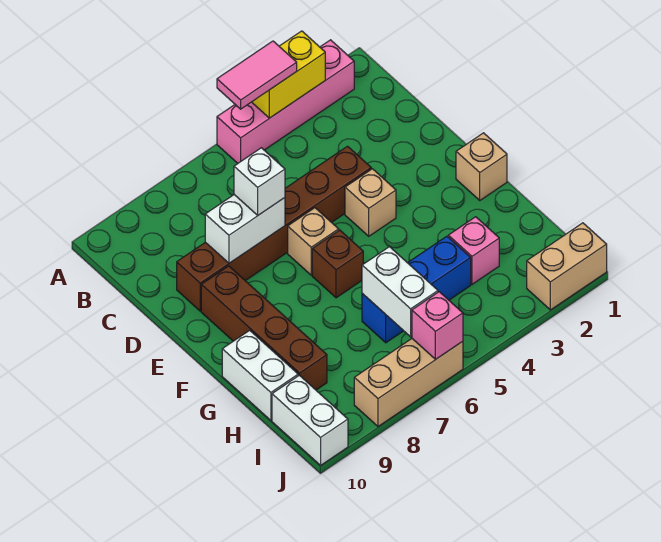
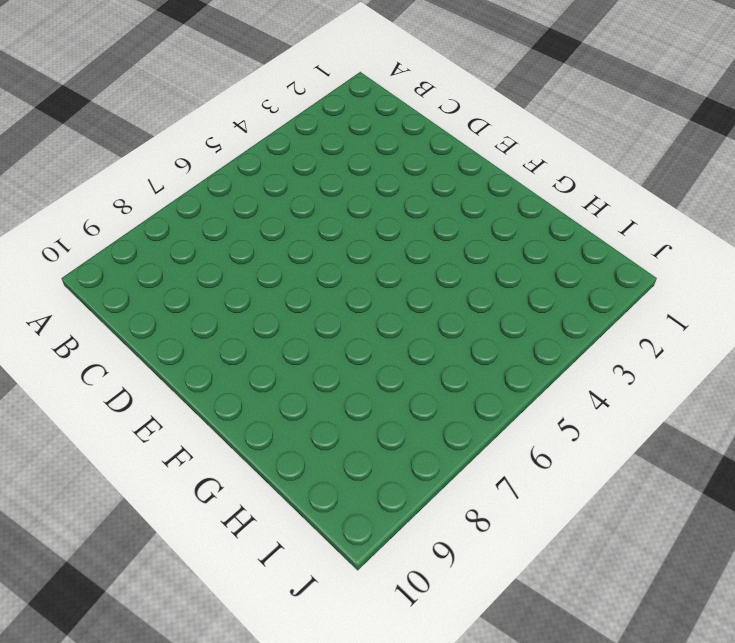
none -> pink 1x4 brick [217,40,354,163]
none -> brown 1x6 brick [177,146,371,311]
none -> tan 1x1 brick [345,169,396,236]

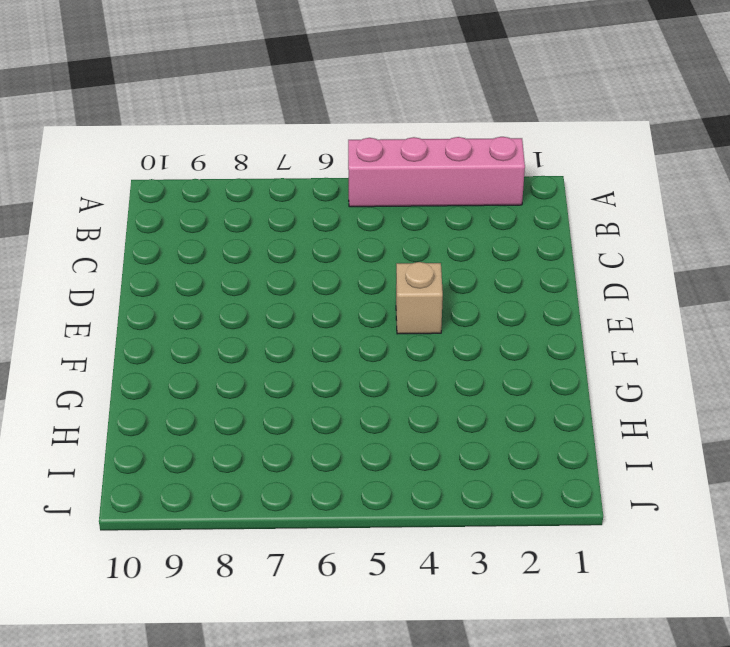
none -> brown 1x6 brick [177,146,371,311]
none -> tan 1x1 brick [288,208,339,275]
none -> brown 1x4 brick [201,266,327,390]

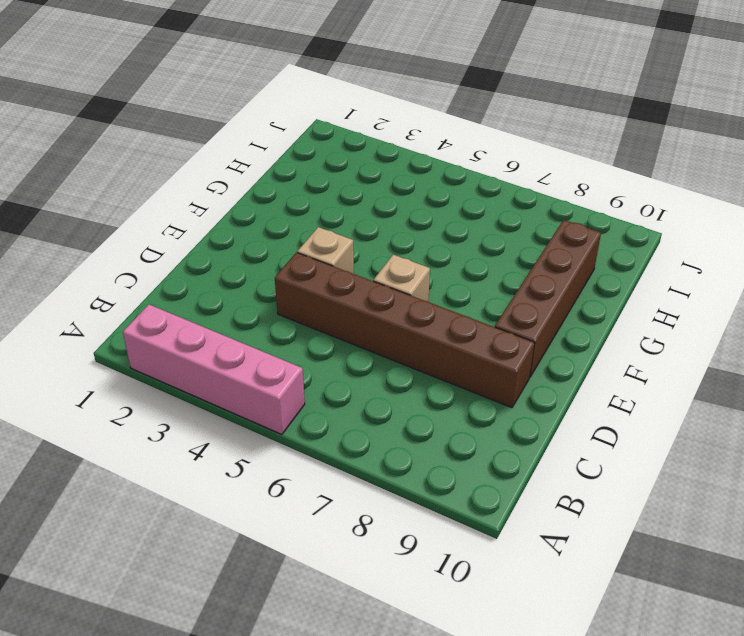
none -> tan 1x1 brick [456,133,507,200]
none -> brown 1x1 brick [312,230,363,298]
none -> white 1x2 brick [222,330,298,420]

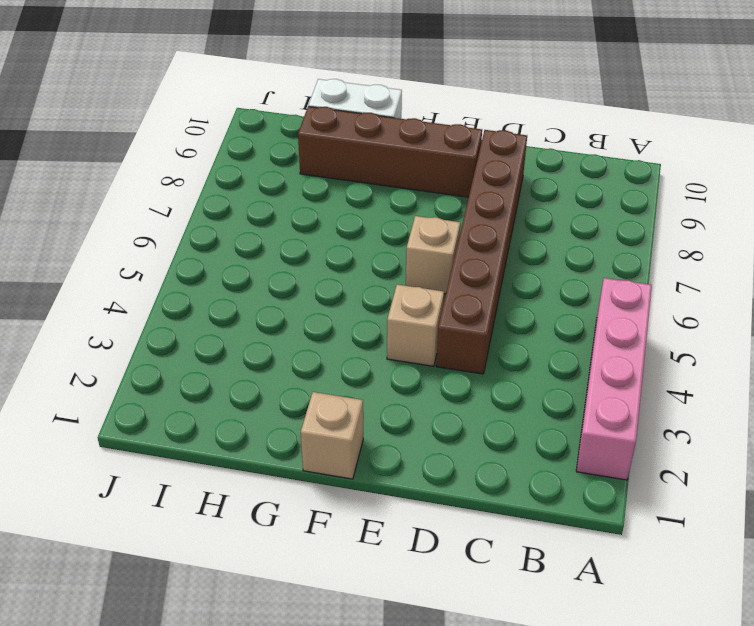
none -> brown 1x1 brick [312,230,363,298]
none -> pink 1x1 brick [448,217,499,284]
none -> blue 1x3 brick [362,236,471,343]

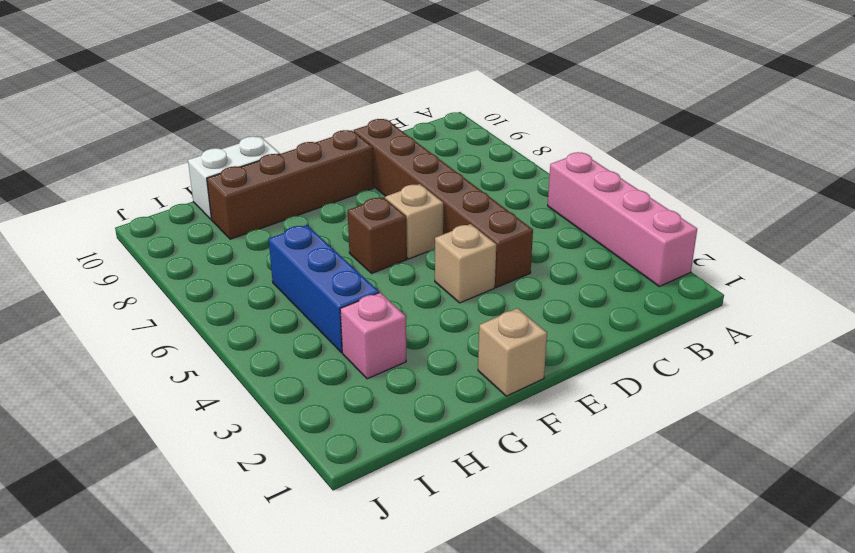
none -> white 1x2 brick [272,375,348,465]
none -> tan 1x2 brick [527,223,607,310]
none -> tan 1x3 brick [354,339,463,426]

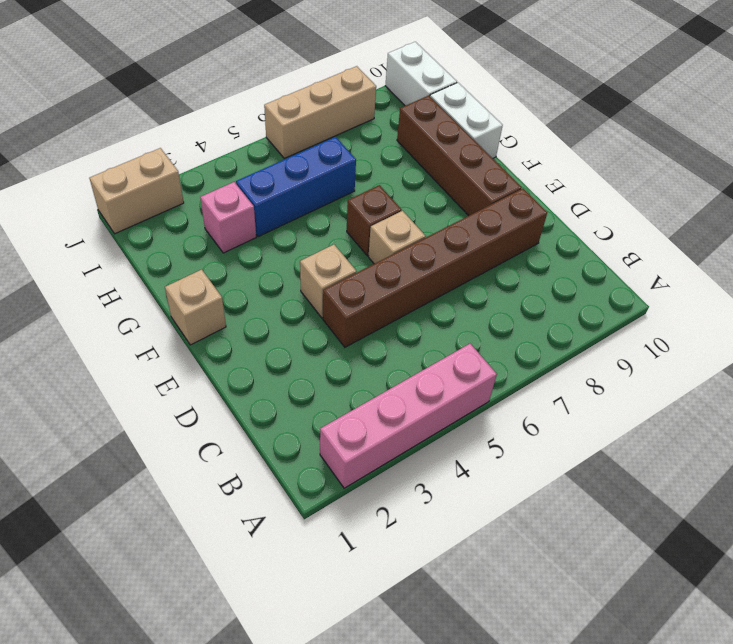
none -> yellow 1x2 brick [252,31,325,118]
none -> white 1x2 brick [205,195,285,263]
none -> white 1x2 brick [362,247,438,337]

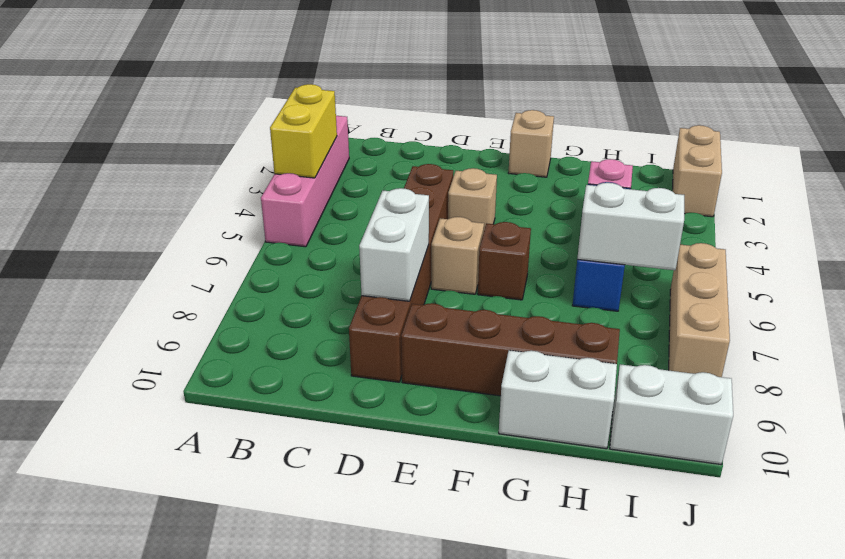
none -> pink 1x1 brick [412,292,463,359]
none -> pink 1x2 tile [217,41,297,109]
none -> white 1x1 brick [234,148,285,215]

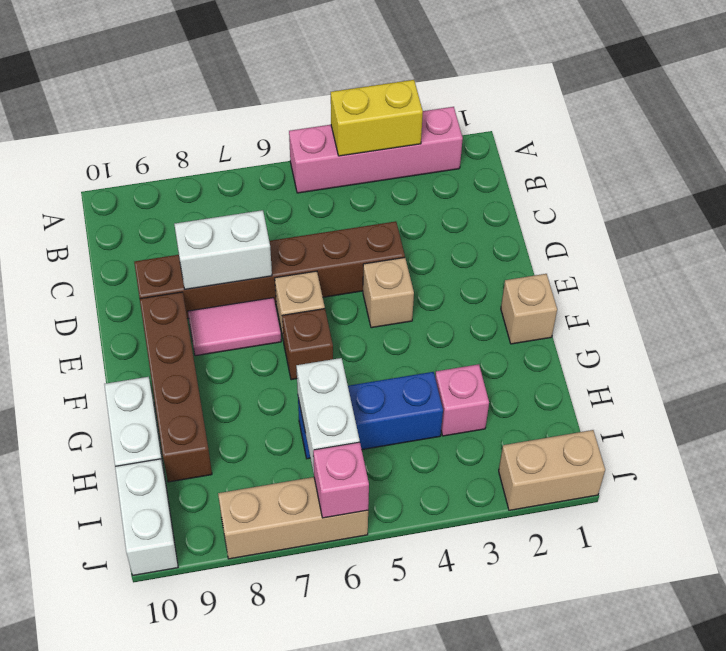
pink 1x2 tile [188,298,281,356] -> pink 1x2 tile moved to [217,41,297,109]
none -> white 1x1 brick [234,148,285,215]

